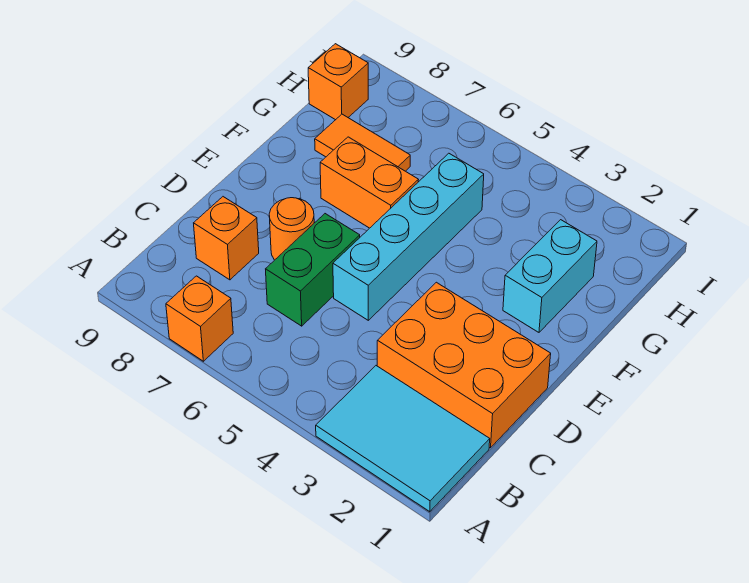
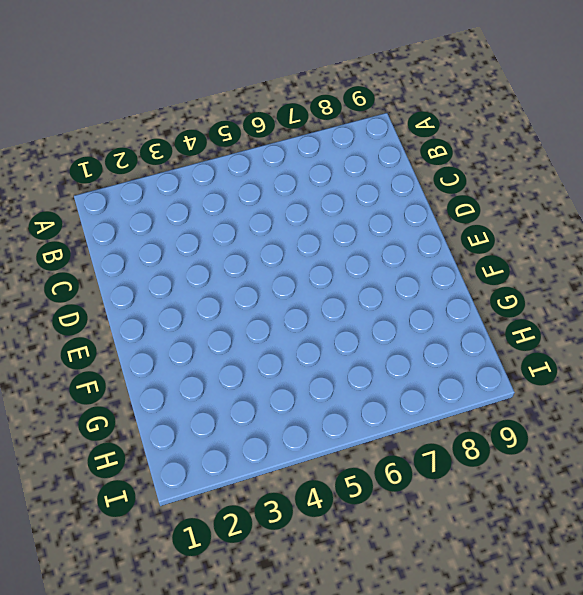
none -> cyan 2x3 tile [316,366,490,512]
none -> orange 1x1 brick [166,276,233,361]

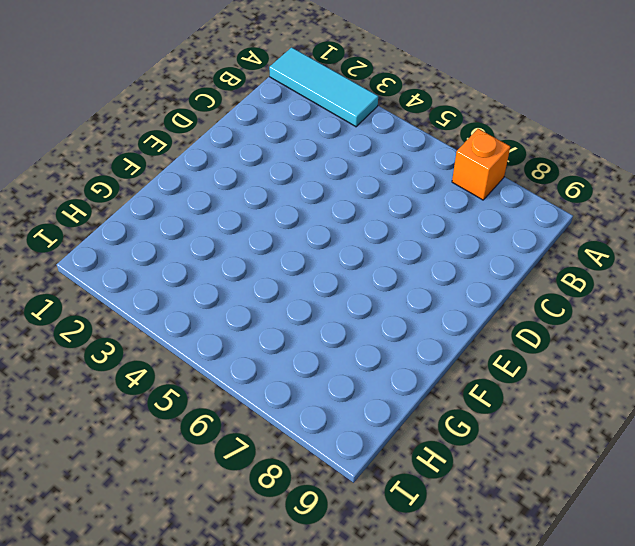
cyan 1x3 tile [269,47,378,127] -> cyan 2x3 tile [316,366,490,512]
none -> orange 2x3 brick [377,282,551,448]
none -> green 1x2 brick [266,214,360,326]

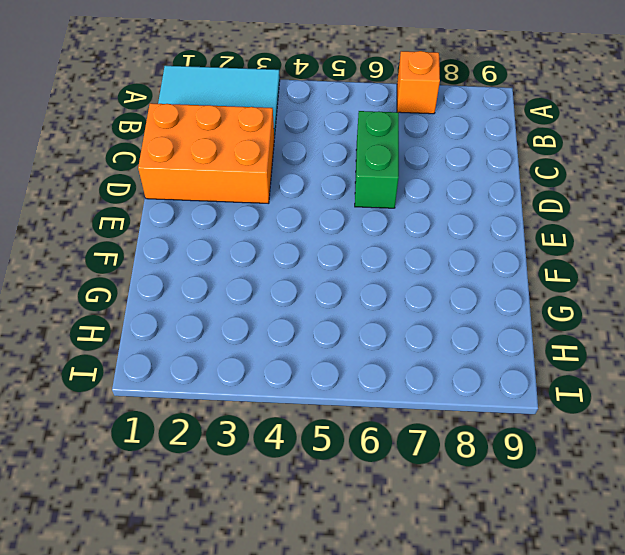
none -> orange 1x1 brick [194,197,259,280]
none -> cyan 1x4 brick [333,153,484,320]

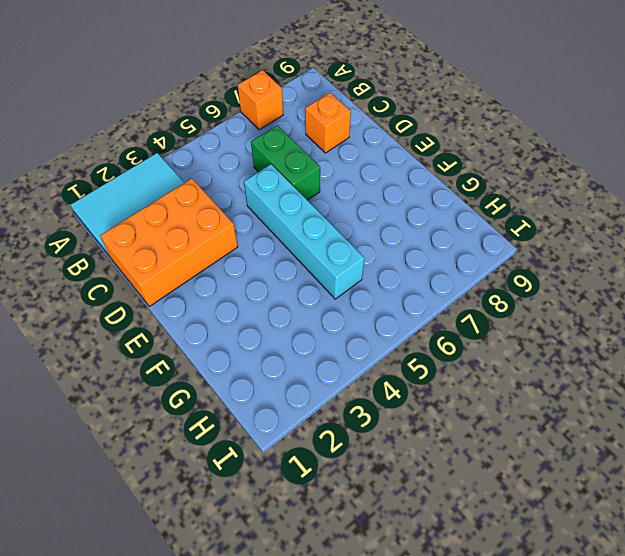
none -> orange 1x1 round brick [269,198,314,260]
none -> cyan 1x2 brick [503,220,597,332]

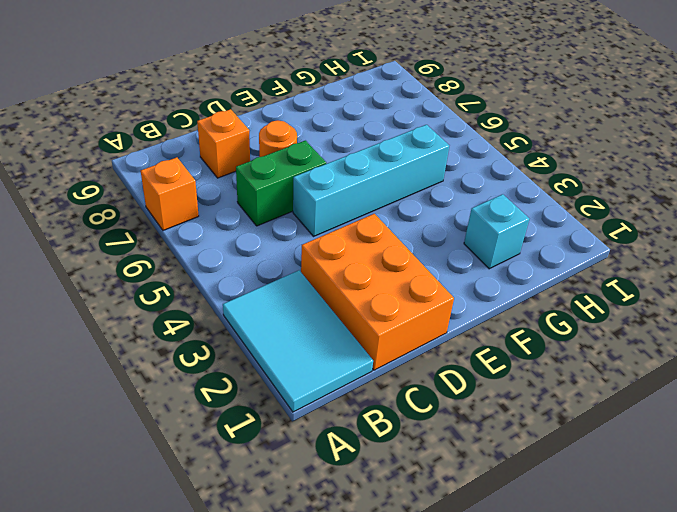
cyan 1x1 brick [464,194,529,269] -> cyan 1x2 brick [503,220,597,332]
none -> orange 1x2 brick [320,137,418,228]
none -> orange 1x2 tile [315,114,410,171]

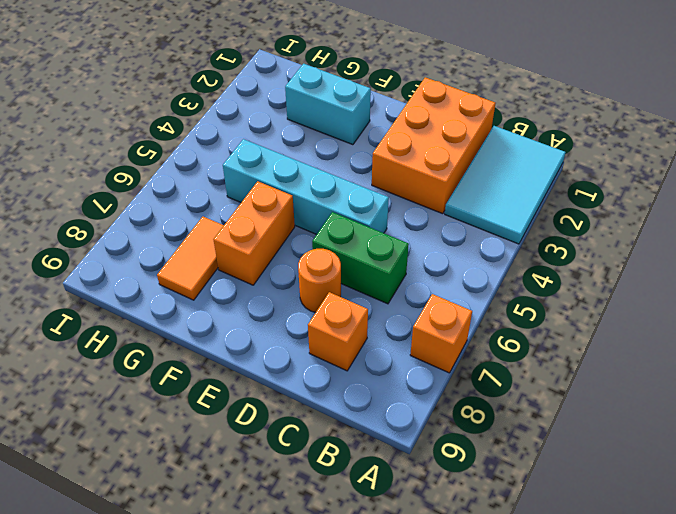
none -> orange 1x1 brick [308,44,368,120]

